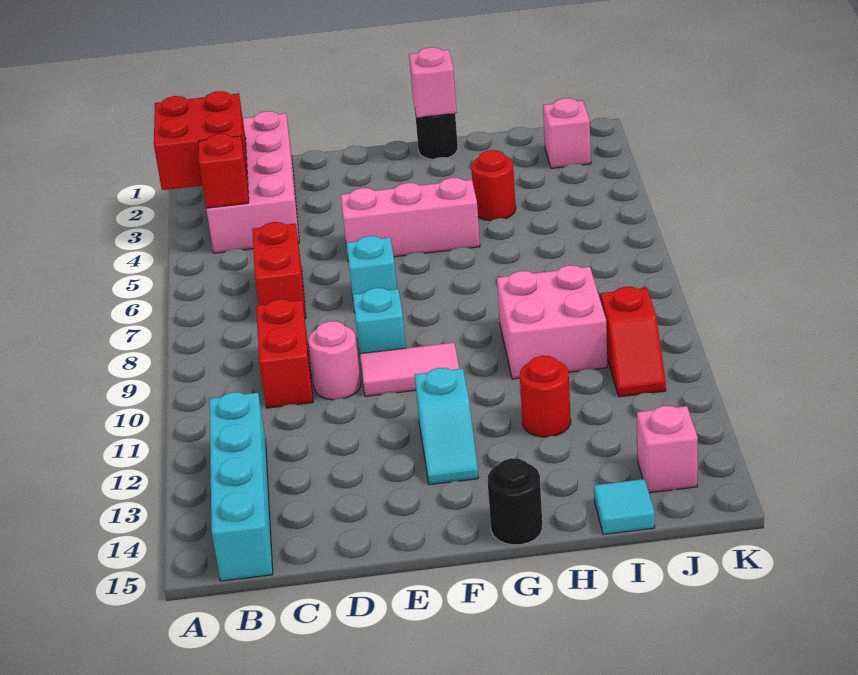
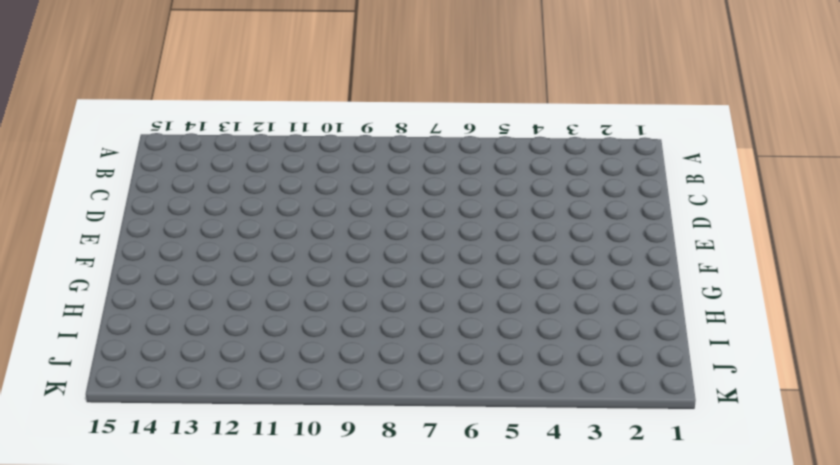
none -> pink 2x4 brick [206,111,299,253]
none -> cyan 1x4 brick [209,392,273,581]
none -> red 1x2 brick [252,222,306,319]

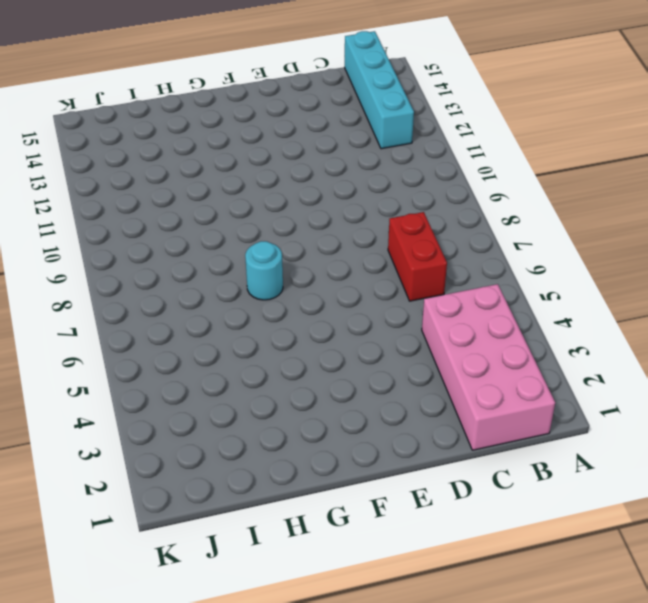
cyan 1x1 round brick [245,241,283,300] -> none
none -> red 1x2 brick [256,299,313,408]
none -> pink 1x1 round brick [308,321,361,400]
none -> pink 1x3 brick [341,178,480,262]

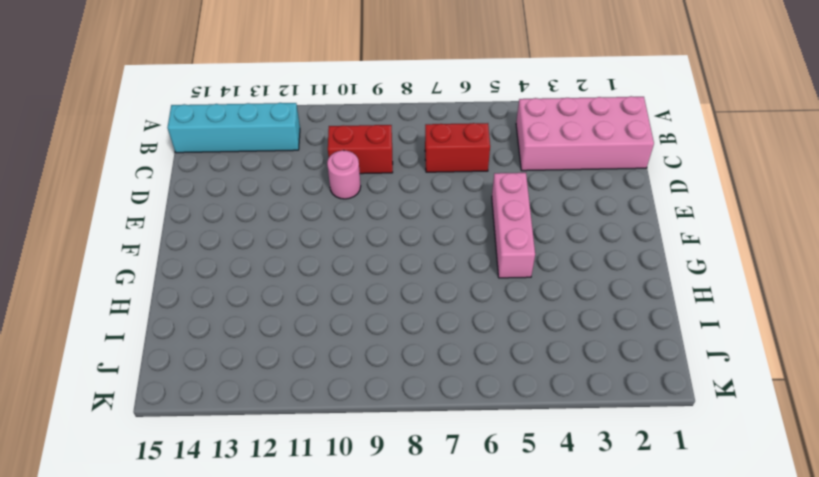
none -> cyan 1x1 brick [346,236,397,311]
none -> cyan 1x1 brick [353,288,406,354]
none -> pink 1x2 tile [360,343,459,396]

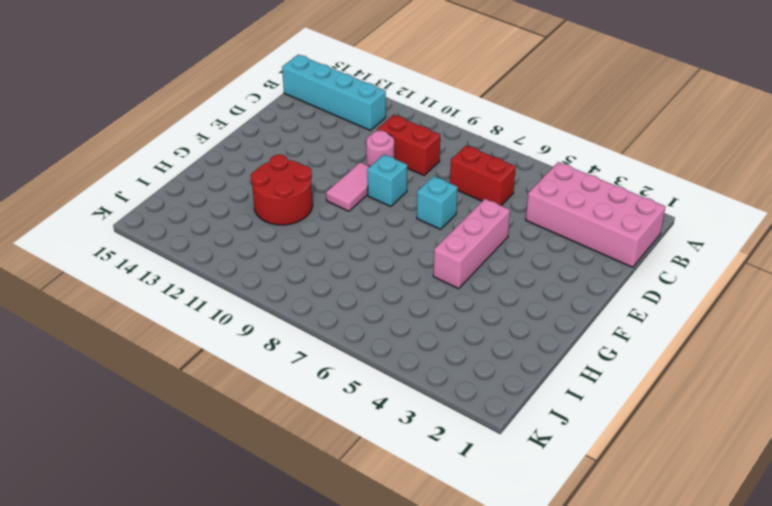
red 2x2 round brick [251,155,313,225] -> red 1x1 round brick [520,356,571,437]
none -> cyan 1x2 slope [415,368,479,485]
none -> black 1x1 round brick [415,112,458,159]
none -> black 1x1 round brick [488,458,542,545]

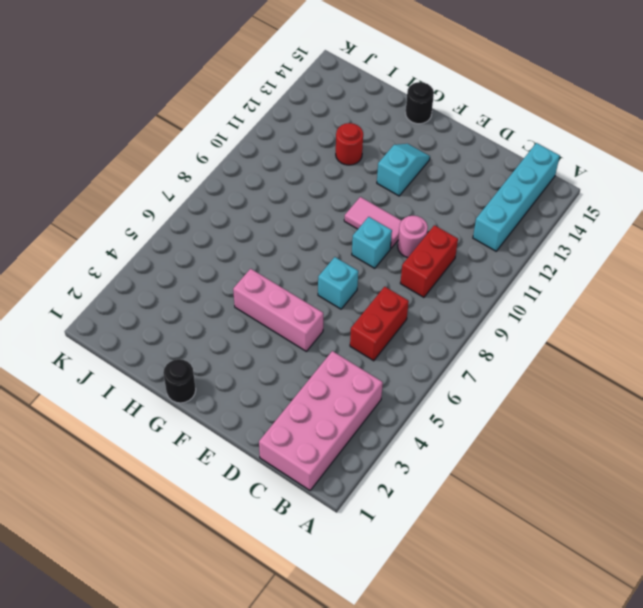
none -> red 1x1 round brick [471,150,516,221]
none -> pink 2x2 brick [497,265,607,379]
none -> cyan 1x1 tile [594,479,655,535]

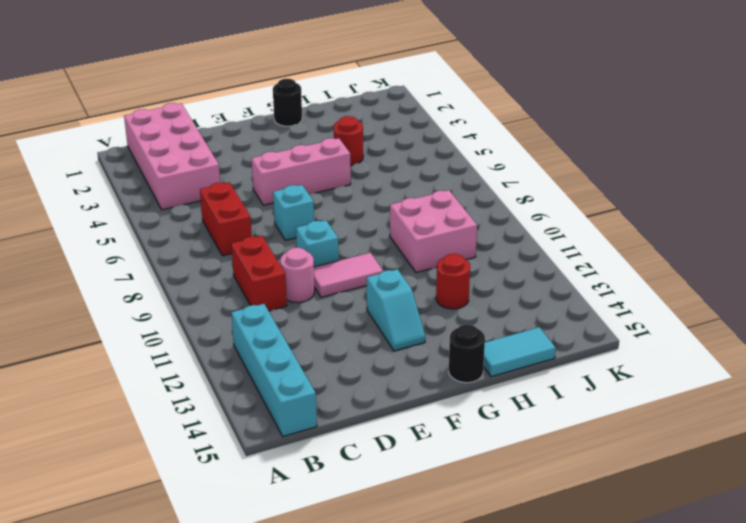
cyan 1x2 tile [484,327,556,377] -> cyan 1x1 tile [594,479,655,535]
none -> pink 1x1 brick [543,98,591,168]
none -> red 1x2 slope [601,287,666,397]
none -> pink 1x1 brick [637,406,698,493]

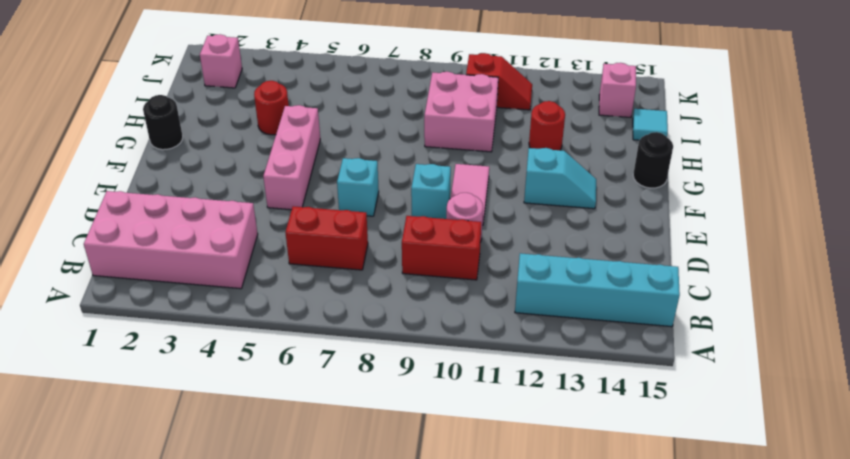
none -> red 2x2 brick [154,91,248,190]
none -> red 1x1 brick [199,134,249,208]
none -> pink 1x1 brick [409,47,457,118]

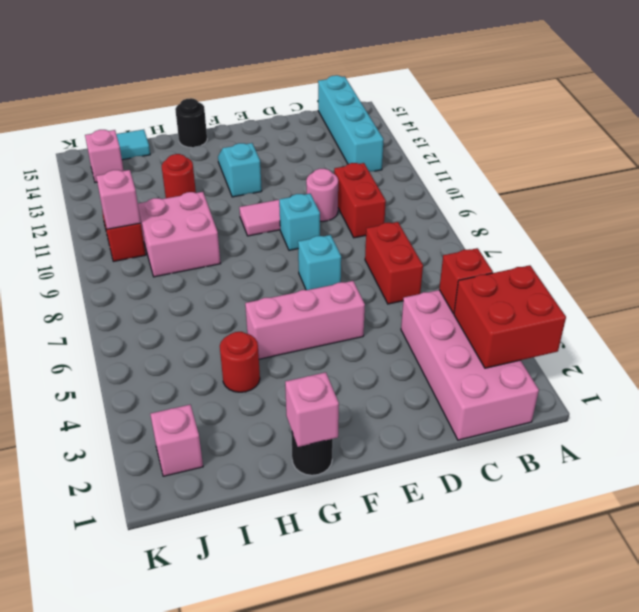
pink 1x1 brick [96,170,141,229] -> none

